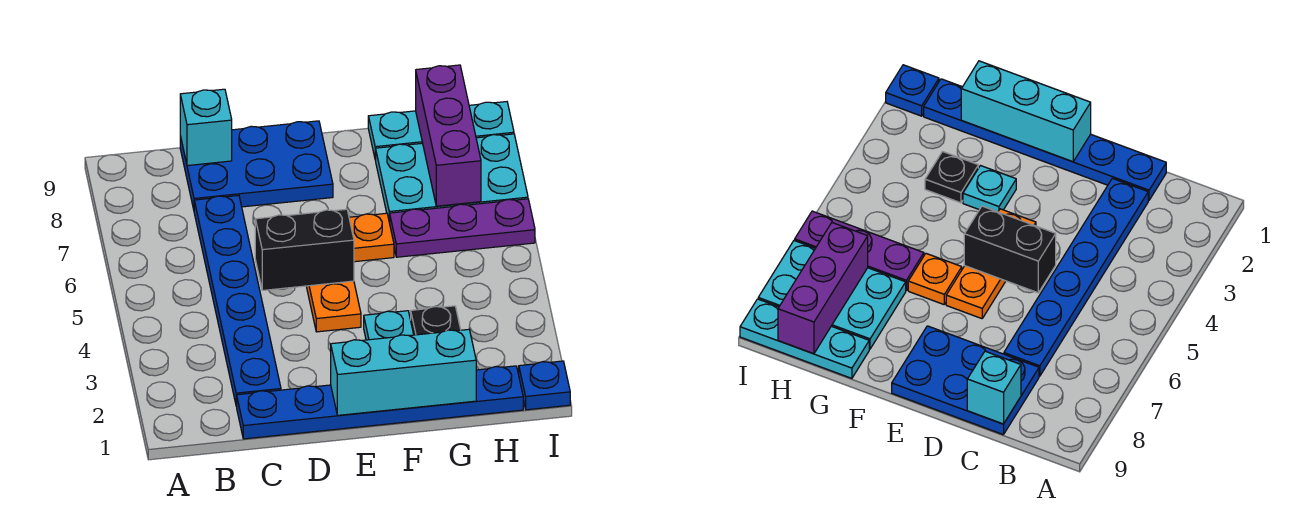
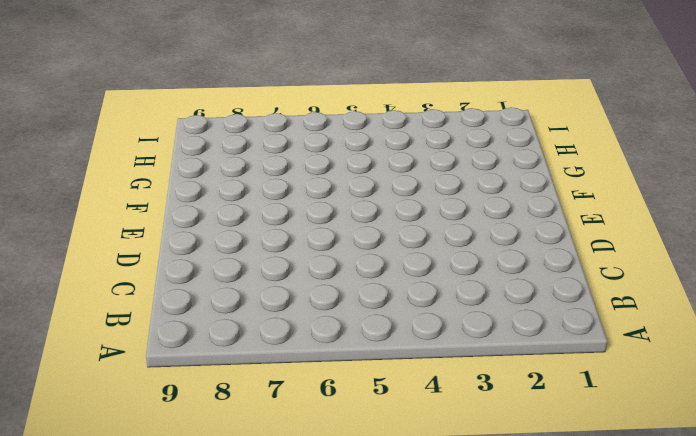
none -> blue 1x6 plate [237,366,523,439]
none -> blue 1x6 plate [194,195,281,406]
none -> blue 2x3 plate [180,121,333,209]

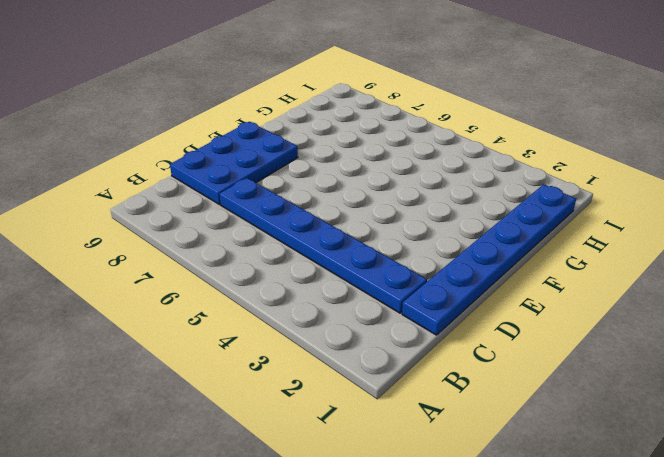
none -> orange 1x3 plate [306,281,361,332]
none -> cyan 1x1 plate [364,311,414,340]
none -> orange 1x1 plate [349,213,394,262]

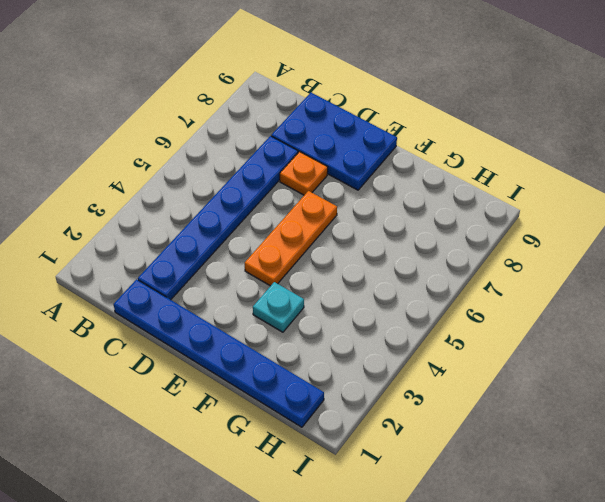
orange 1x1 plate [280,152,328,195] -> orange 1x1 plate moved to [349,213,394,262]
none -> black 1x1 plate [411,306,461,335]
none -> purple 1x3 plate [390,199,535,257]
none -> cyan 2x3 plate [376,134,528,223]

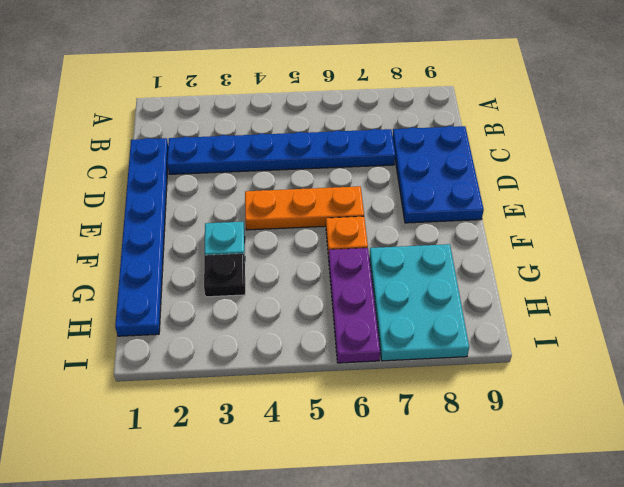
none -> cyan 1x3 plate [368,102,514,160]
none -> blue 1x1 plate [519,361,570,410]
none -> cyan 1x1 brick [180,89,232,166]

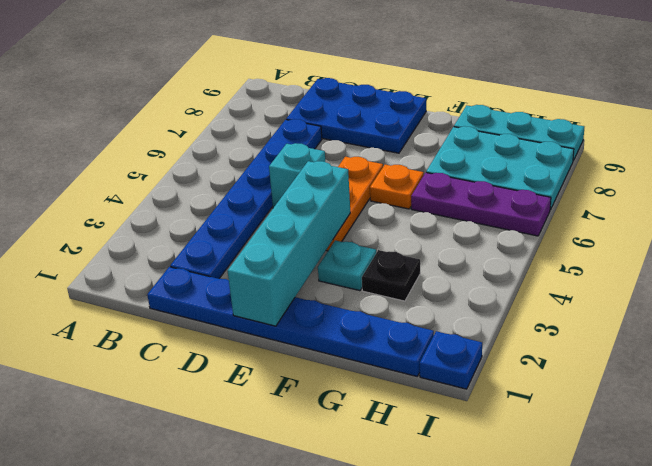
cyan 1x1 brick [269,143,325,208] -> cyan 1x1 brick moved to [180,89,232,166]
cyan 1x4 brick [228,161,350,326] -> cyan 1x3 brick [331,329,476,415]
none -> black 1x2 brick [255,209,354,290]
none -> purple 1x3 brick [416,65,481,206]

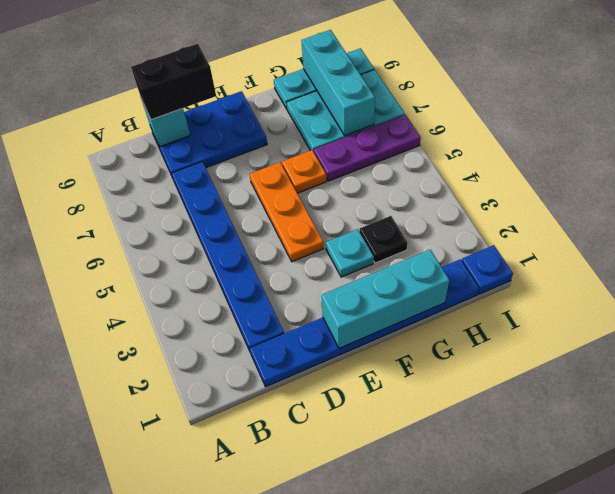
black 1x2 brick [131,44,216,120] -> black 1x2 brick moved to [255,209,354,290]
cyan 1x3 brick [301,30,375,136] -> purple 1x3 brick [416,65,481,206]

